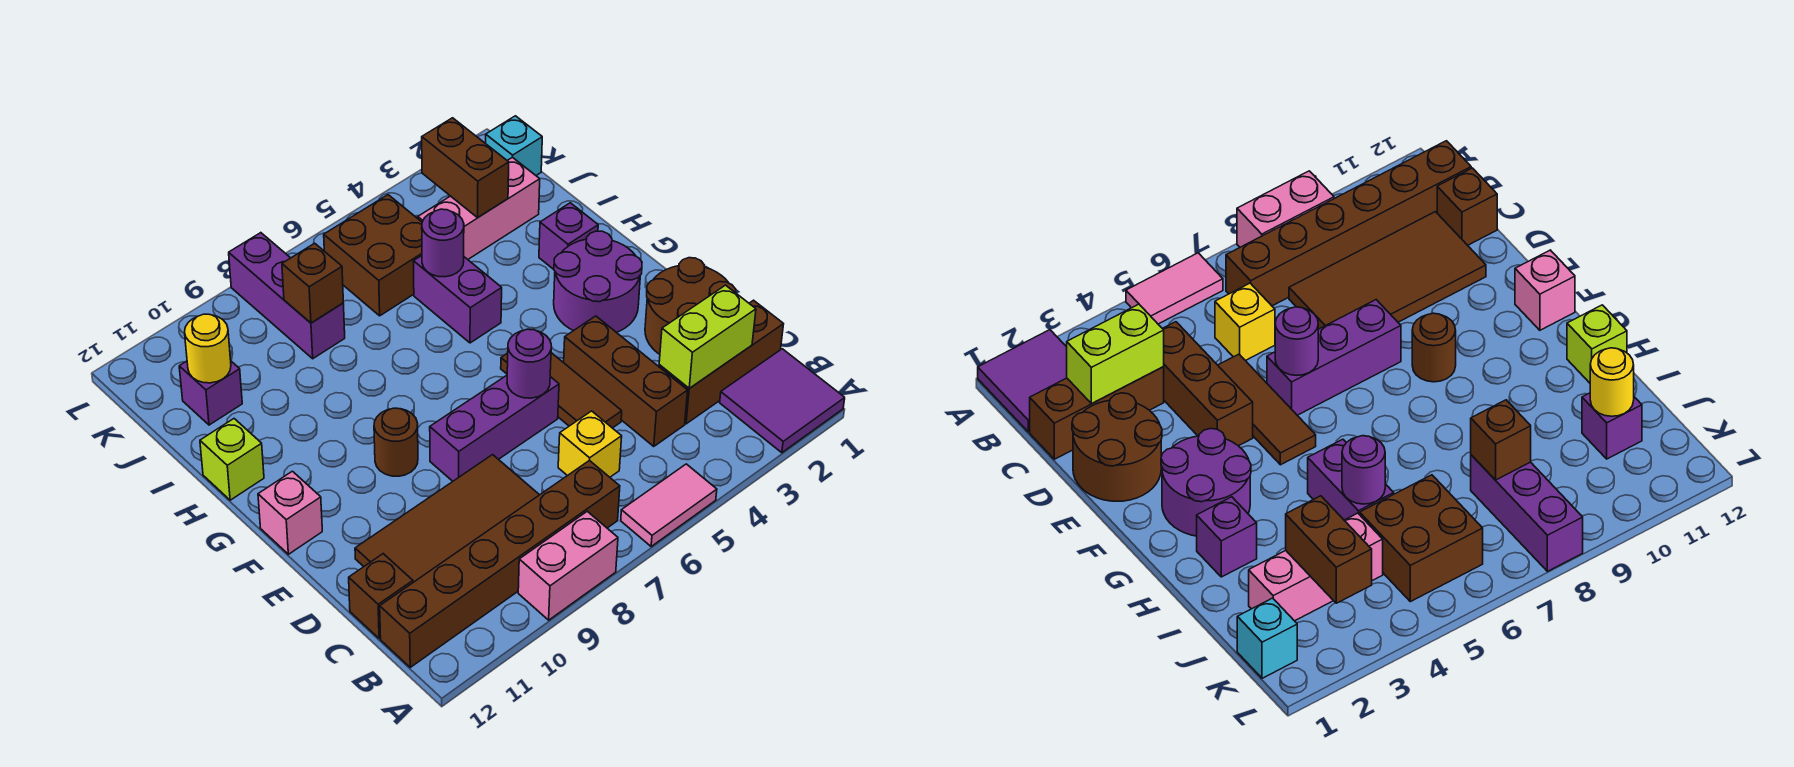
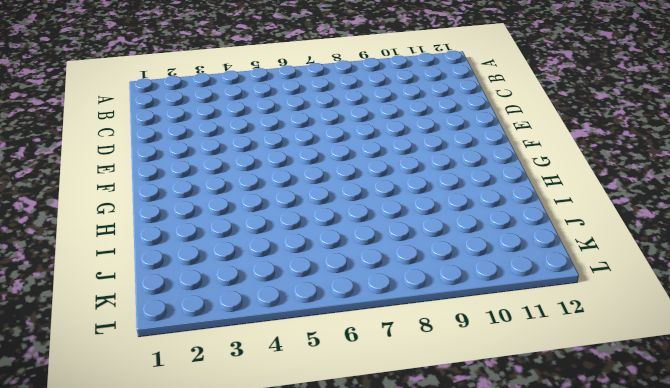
none -> purple 2x2 tile [720,349,845,453]
none -> pink 1x2 tile [621,464,717,546]
none -> pink 1x2 brick [518,511,618,620]

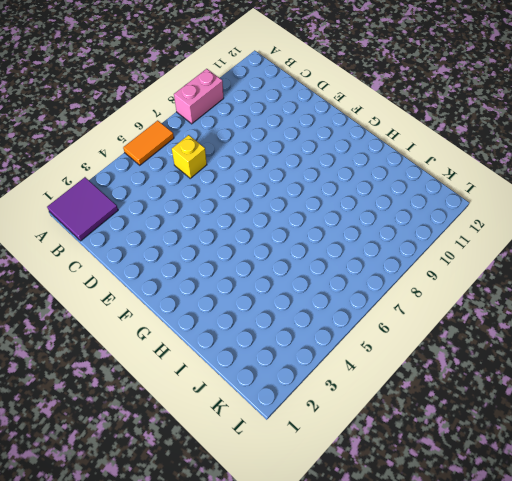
orange 1x2 tile [123,121,174,165] -> pink 1x2 tile [621,464,717,546]
none -> brown 1x6 brick [380,460,620,667]
none -> brown 1x3 brick [659,300,784,424]
none -> brown 1x3 brick [564,316,688,446]

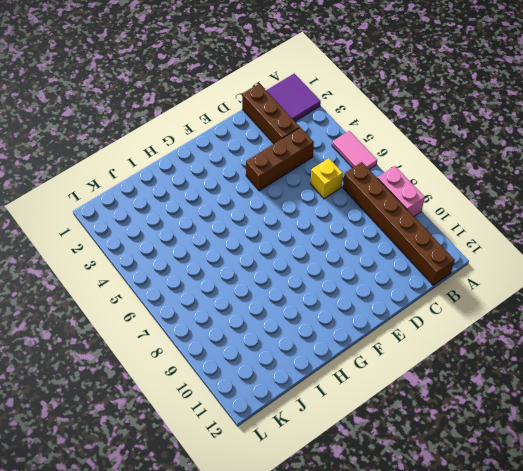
none -> brown 2x4 tile [355,455,539,582]
none -> brown 1x1 brick [349,554,413,639]
none -> brown 2x2 round brick [645,258,736,354]

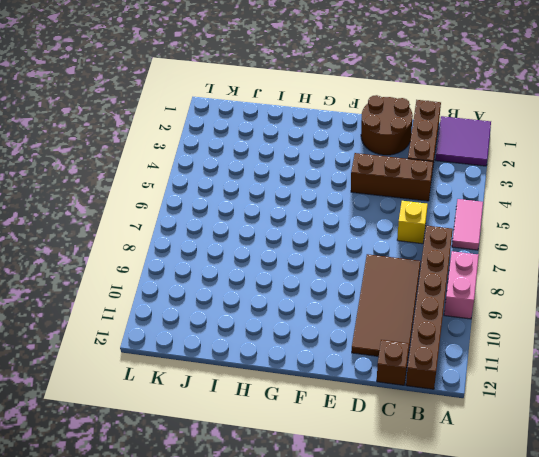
none -> brown 1x3 tile [501,353,622,428]
none -> purple 1x3 brick [430,375,559,481]
none -> purple 2x2 round brick [554,231,642,332]

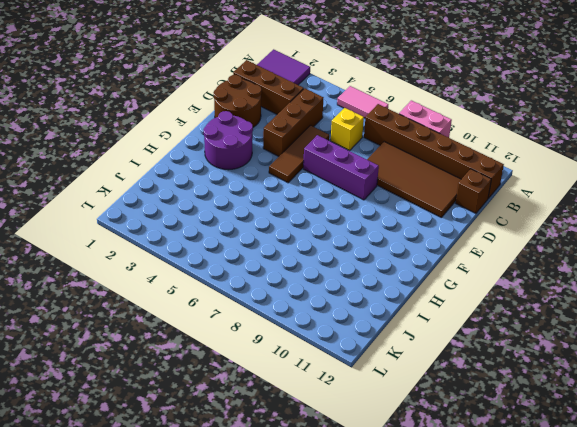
none -> brown 1x1 round brick [374,408,418,476]
none -> pink 1x1 brick [258,471,322,554]
none -> purple 1x1 brick [539,203,598,269]

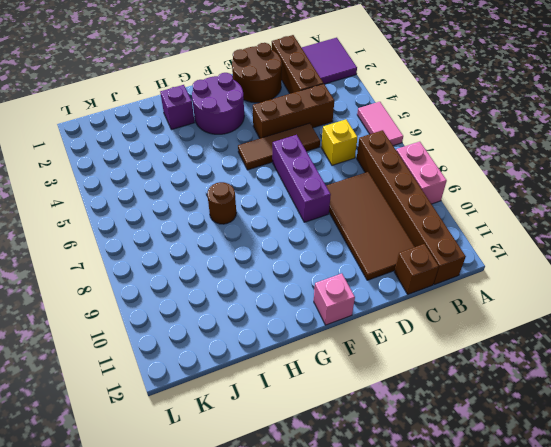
brown 1x1 round brick [207,182,236,224] -> brown 1x1 round brick moved to [374,408,418,476]
none -> purple 1x2 brick [414,256,502,343]
none -> lime 1x1 brick [200,419,264,500]
none -> pink 1x3 brick [418,157,540,259]

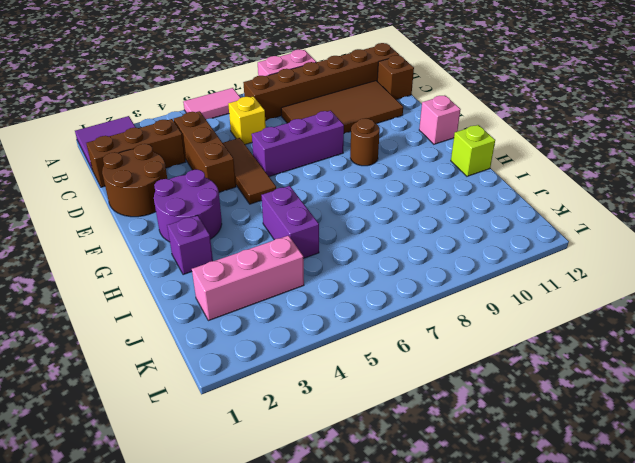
none -> brown 2x2 brick [324,195,422,316]
none -> purple 1x3 brick [229,233,345,359]
none -> purple 1x1 brick [179,361,242,425]

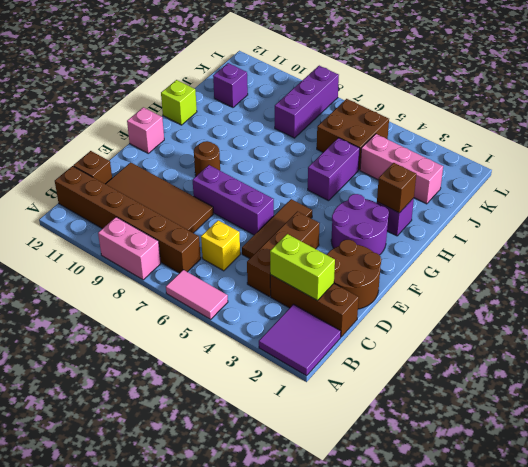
brown 1x1 brick [377,163,416,213] -> brown 1x1 brick moved to [282,243,343,323]
none -> cyan 1x1 brick [486,116,542,175]
none -> purple 1x1 round brick [507,329,551,398]
none -> purple 1x1 round brick [422,209,464,277]

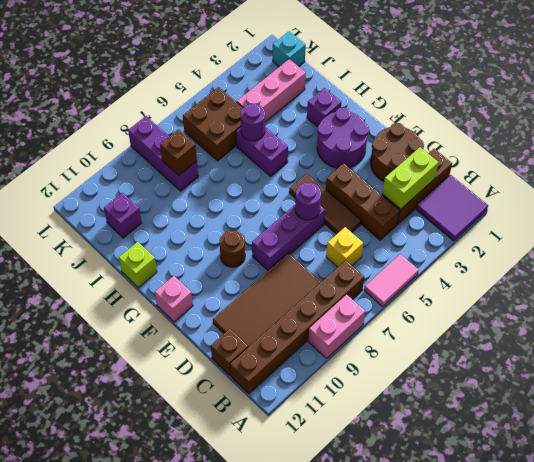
none -> brown 1x2 brick [422,118,509,218]
none -> yellow 1x1 round brick [185,314,231,383]

